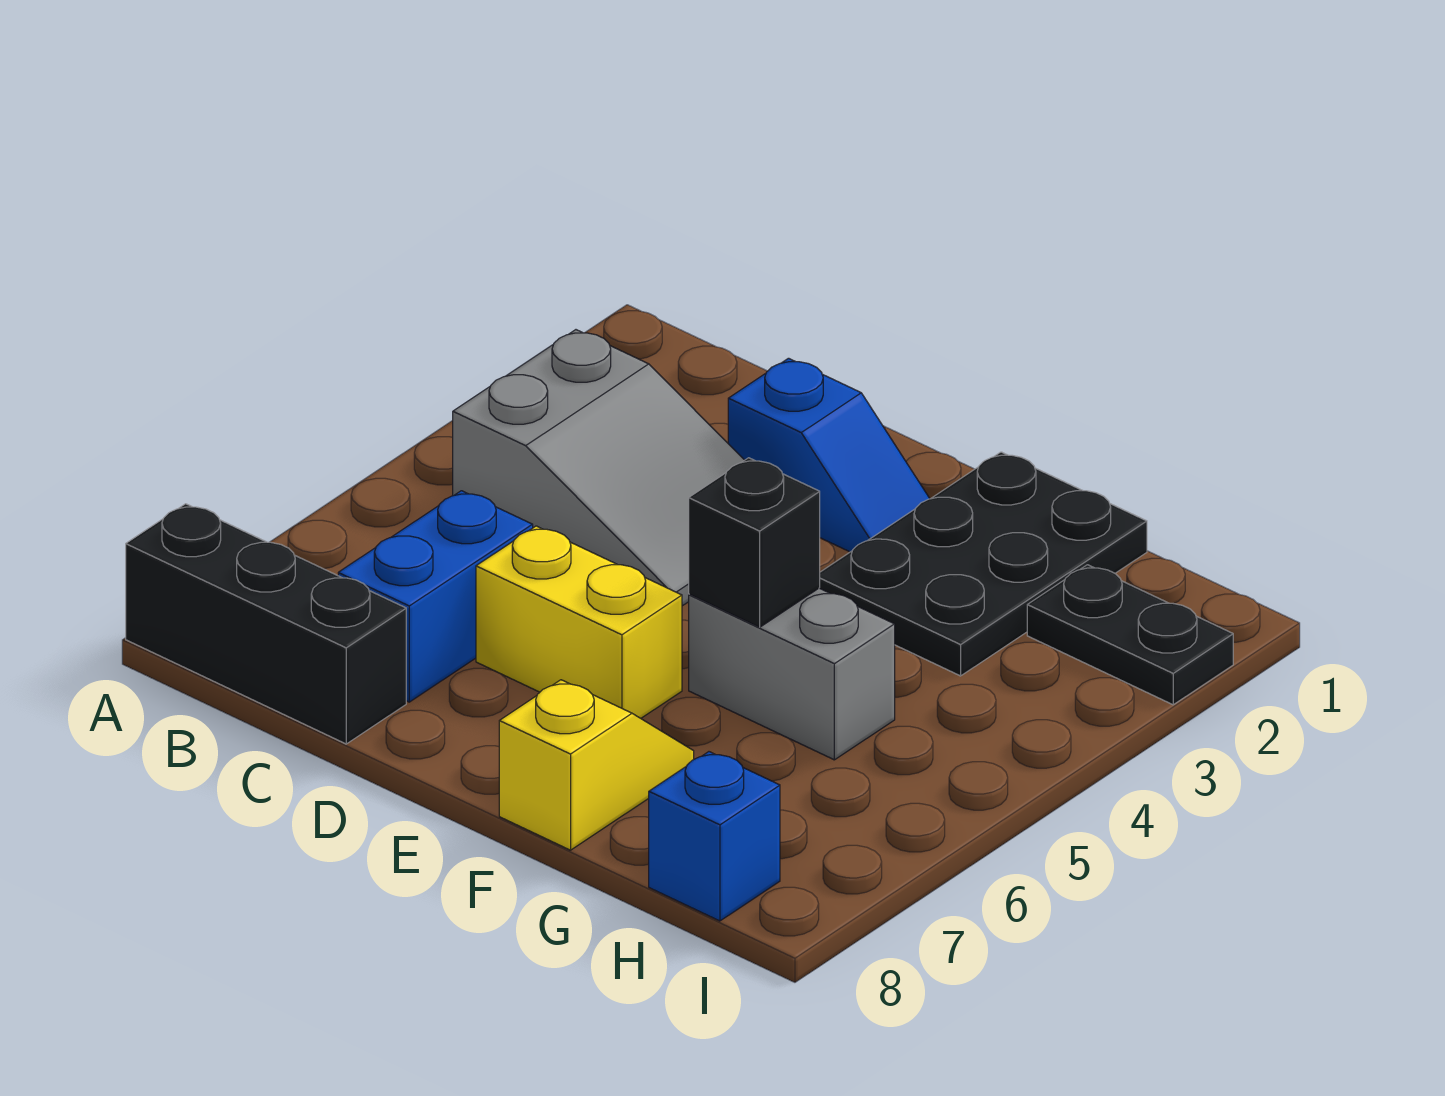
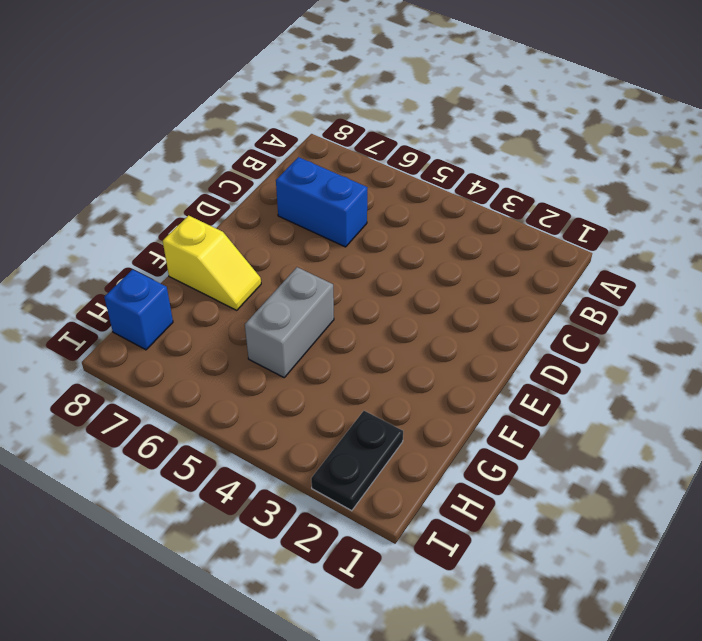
none -> black 1x3 brick [126,504,406,744]
none -> grey 2x3 slope [453,330,744,606]

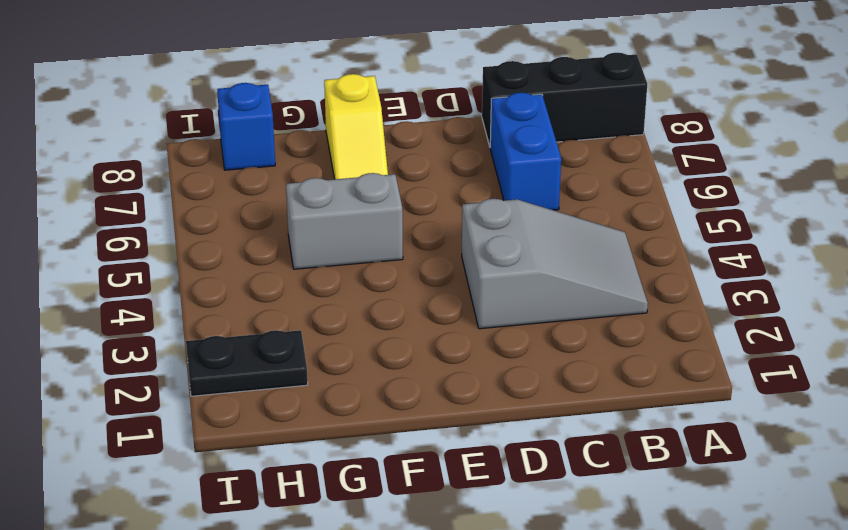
grey 2x3 slope [462,199,648,329] -> grey 2x3 slope turned to [453,330,744,606]
none -> blue 1x2 slope [728,358,930,552]
none -> yellow 1x2 brick [476,526,682,718]

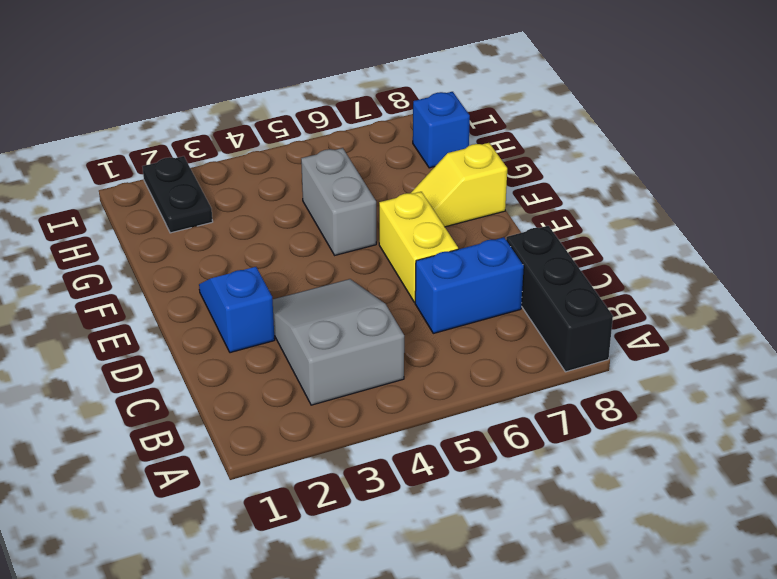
none -> black 2x3 plate [820,452,1147,676]
none -> black 1x1 brick [689,458,820,627]

